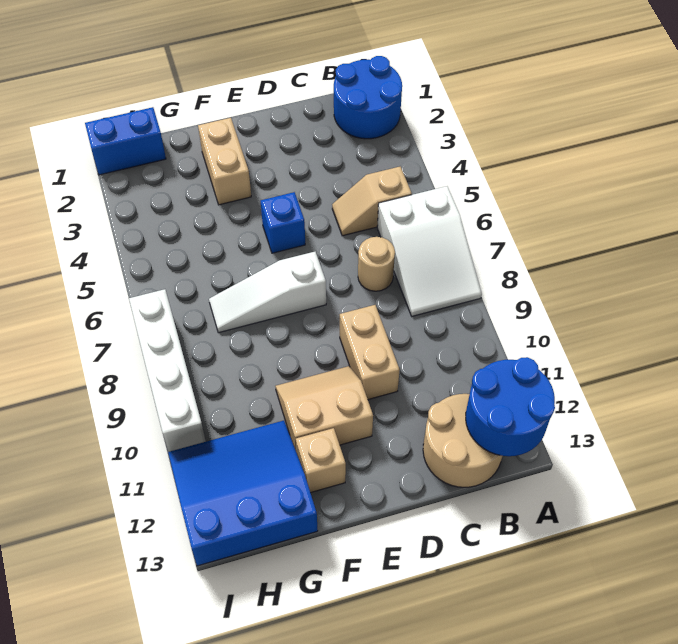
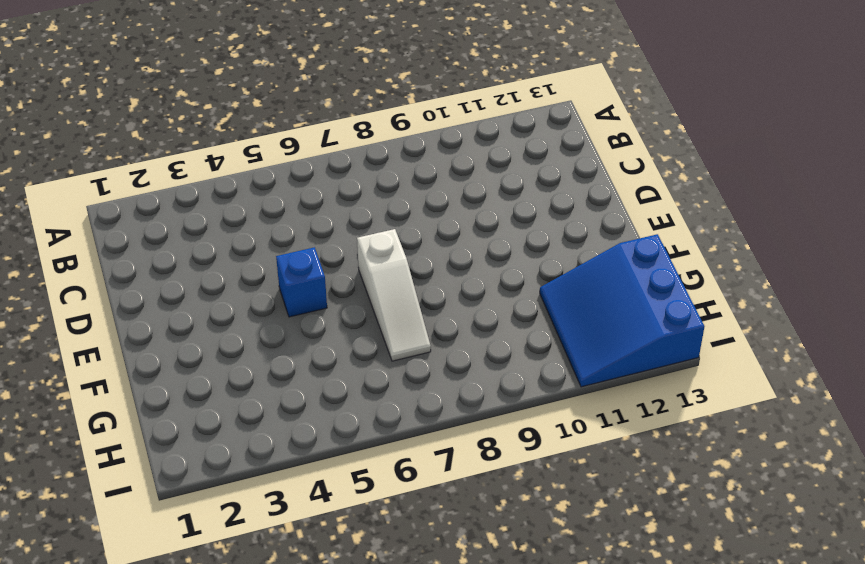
none -> blue 2x2 round brick [334,56,402,139]
none -> white 2x3 slope [377,186,482,316]
none -> tan 1x2 slope [332,167,412,236]

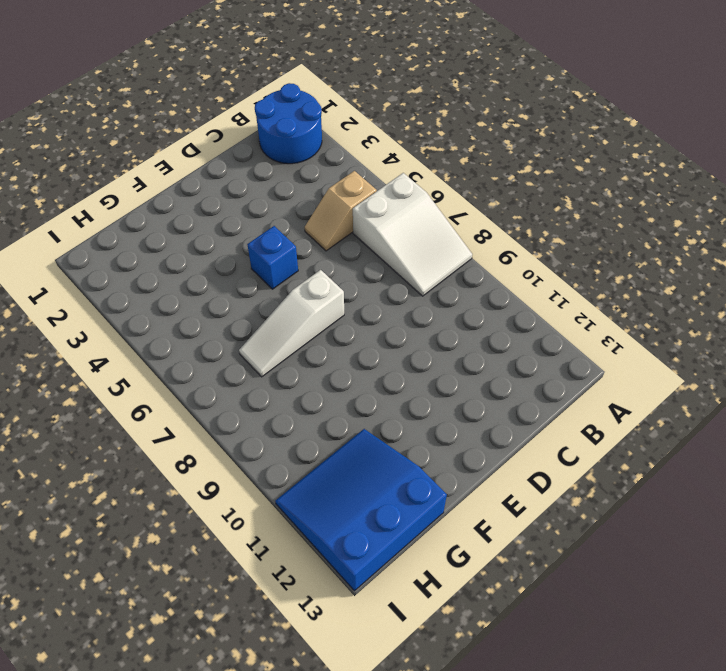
none -> tan 2x2 round brick [423,394,502,487]
none -> tan 1x1 round brick [358,237,395,291]
none -> tan 1x2 brick [340,305,400,400]

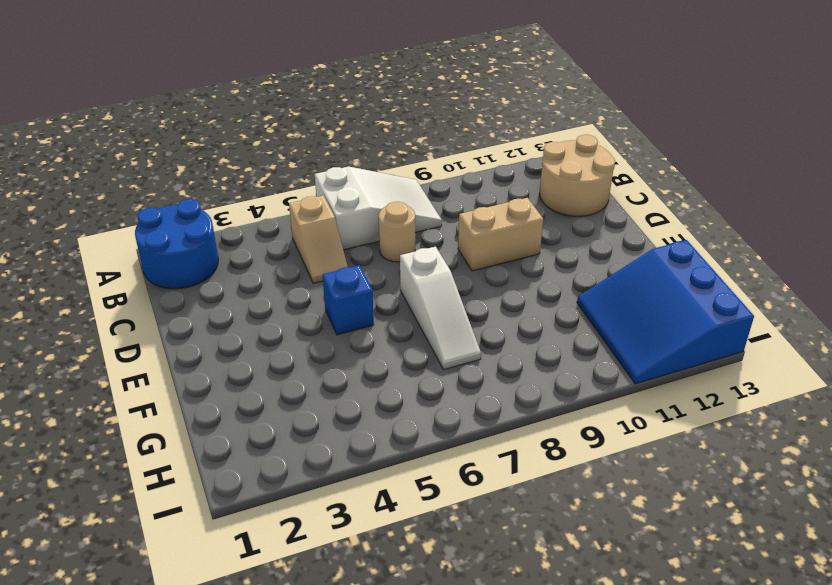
none -> tan 2x2 slope [275,366,373,453]
none -> tan 1x2 brick [198,118,251,205]
none -> tan 1x1 brick [296,428,346,493]

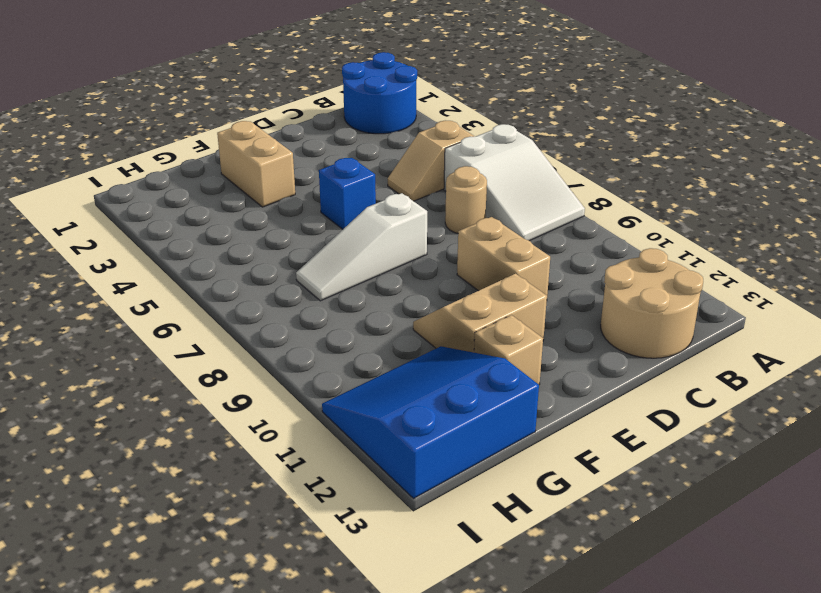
none -> blue 1x2 brick [85,107,166,175]
none -> white 1x4 brick [129,289,206,452]
none -> blue 2x2 round brick [466,357,555,456]

